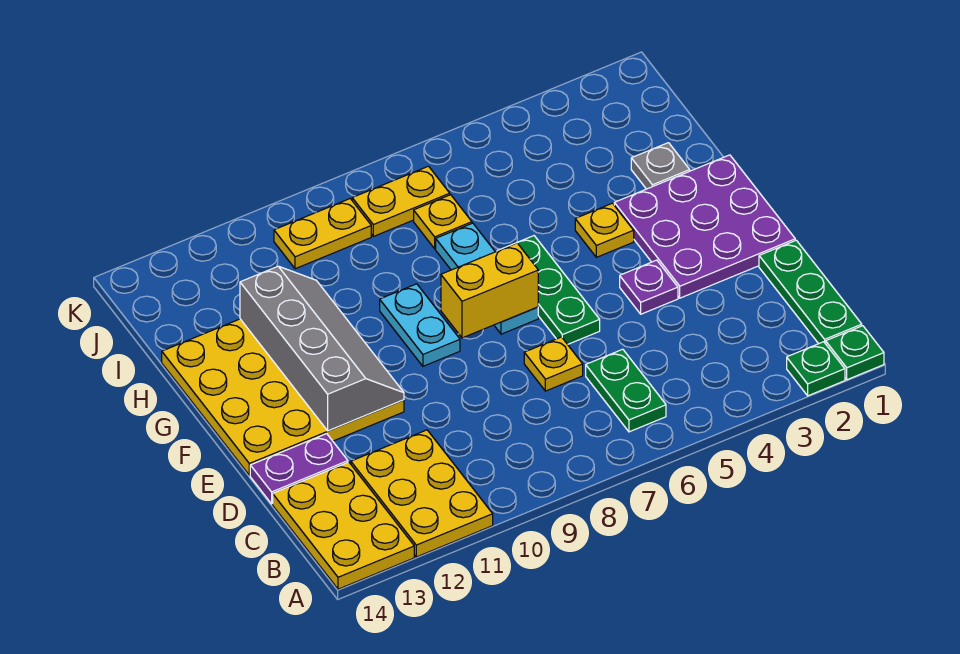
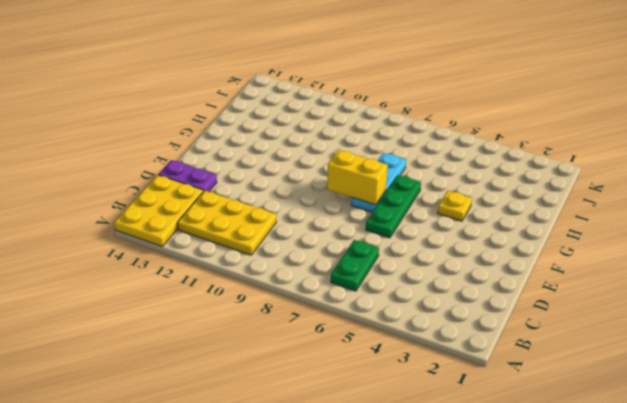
yellow 2x3 plate [178,190,276,255] -> yellow 2x3 plate turned to [351,430,493,557]
none -> green 1x1 plate [826,326,884,380]
none -> green 1x1 plate [787,342,845,396]
none -> green 1x3 plate [759,240,862,344]

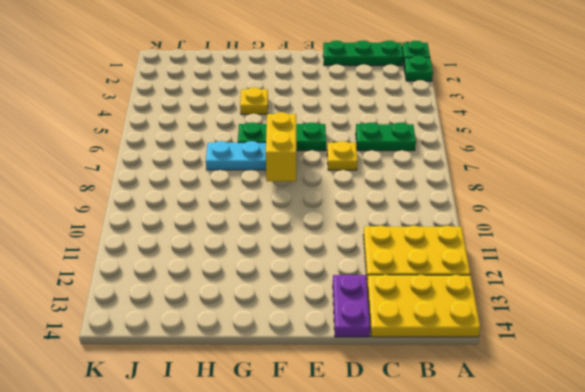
none -> purple 3x3 plate [614,155,795,298]
none -> purple 1x1 plate [620,260,678,314]
none -> yellow 4x4 plate [162,319,404,475]

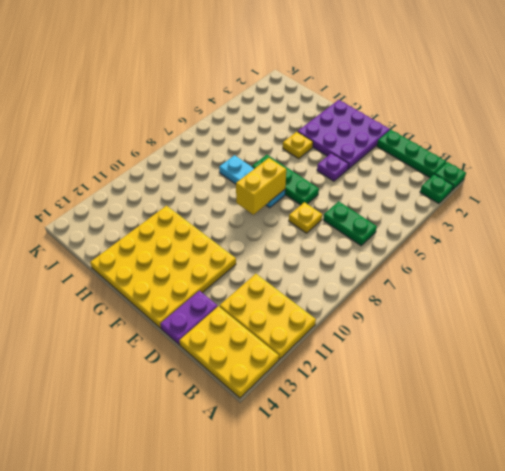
none -> cyan 1x2 plate [380,284,460,366]
none -> grey 1x1 plate [631,143,690,189]
none -> yellow 1x1 plate [414,195,472,249]

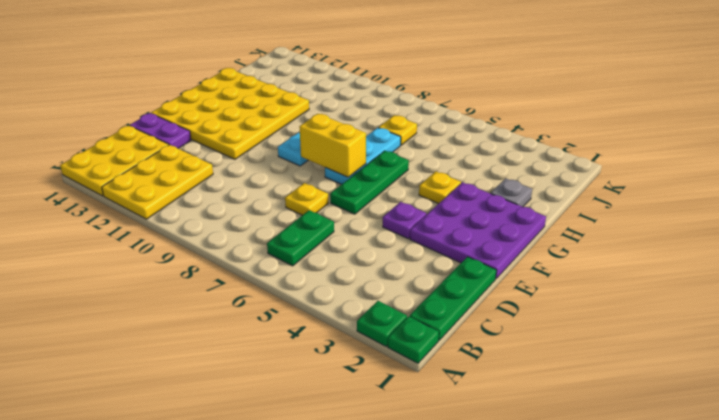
none -> yellow 1x2 plate [352,166,450,236]
none -> yellow 1x2 plate [274,199,371,269]
none -> grey 2x4 slope [240,266,404,431]

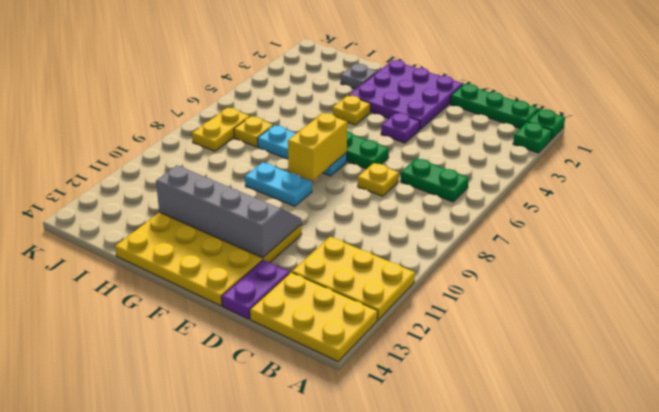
none -> yellow 1x2 plate [274,199,371,269]

